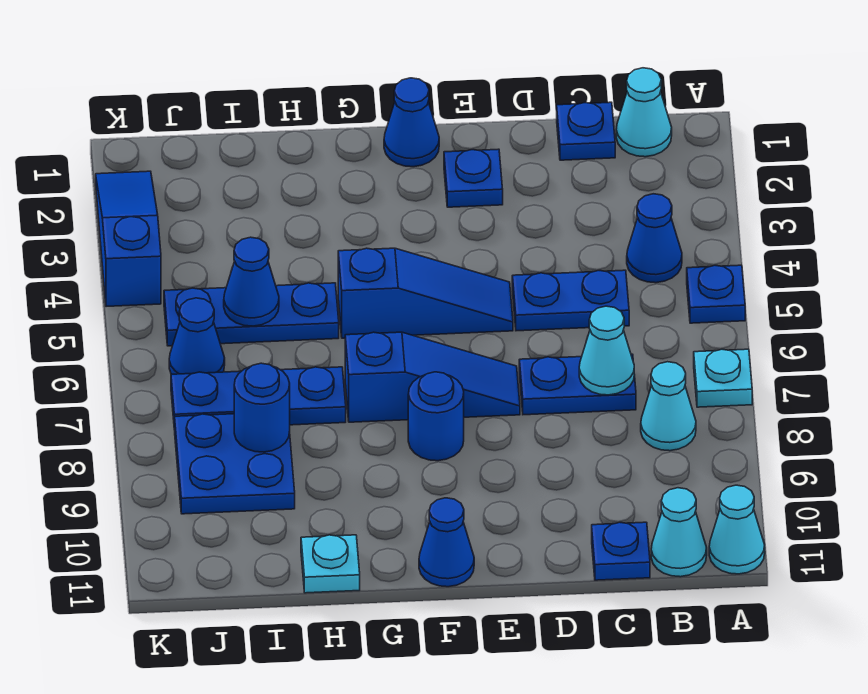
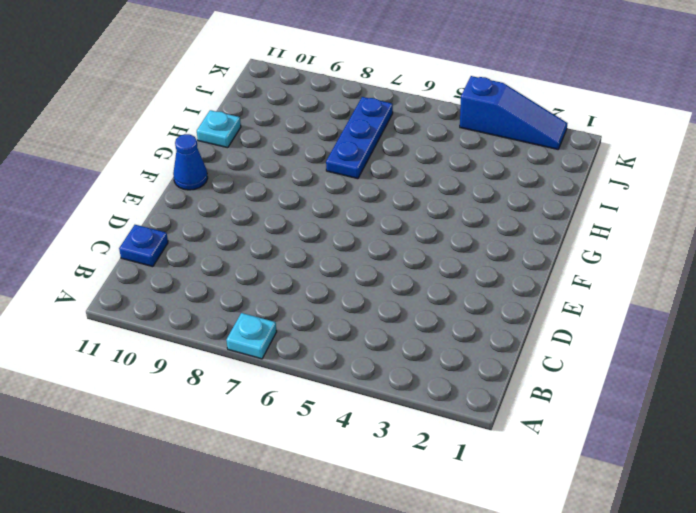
none -> blue 1x1 plate [687,265,745,323]
none -> cyan 1x1 cone [709,485,765,574]
none -> cyan 1x1 cone [616,68,672,157]

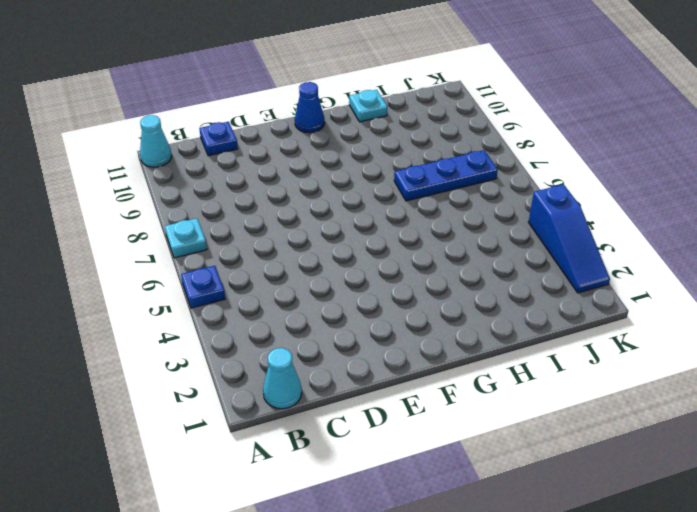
none -> blue 1x1 cone [627,194,682,283]
none -> cyan 1x1 cone [641,362,696,451]
none -> cyan 1x1 cone [651,488,707,577]

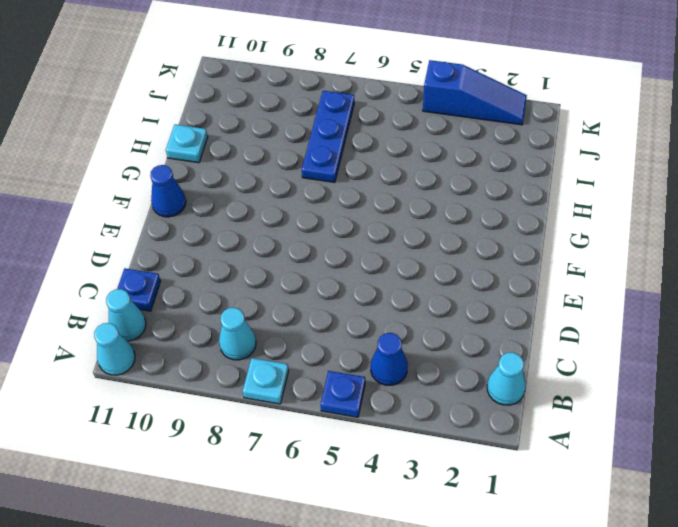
none -> blue 1x1 plate [557,102,615,160]
none -> blue 1x2 plate [512,270,629,331]
none -> blue 1x2 plate [519,354,636,415]

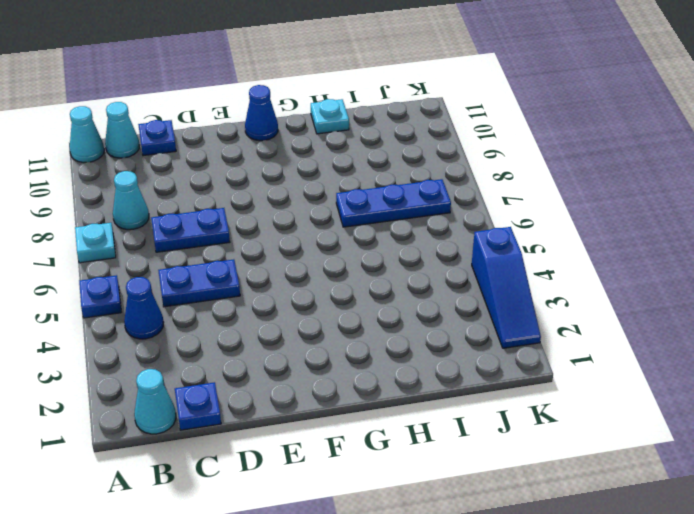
none -> blue 1x1 plate [444,149,503,207]
none -> blue 1x3 slope [338,248,513,338]
none -> blue 1x3 slope [345,332,520,422]

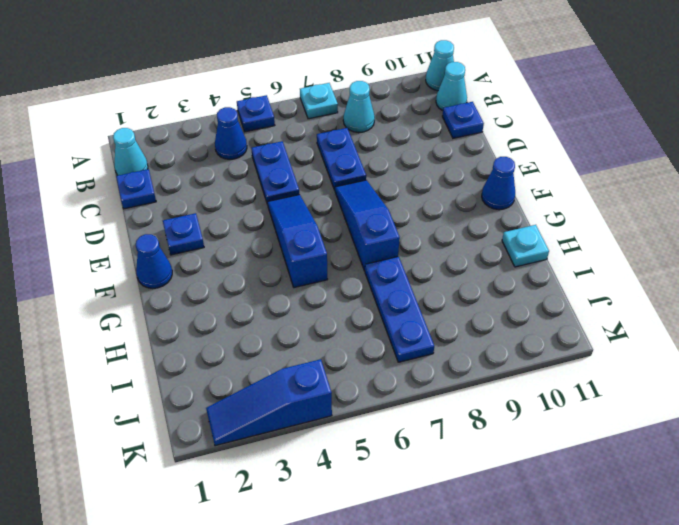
none -> blue 1x1 round brick [408,372,464,461]
none -> blue 1x3 plate [164,283,339,346]
none -> blue 2x2 plate [175,414,295,514]

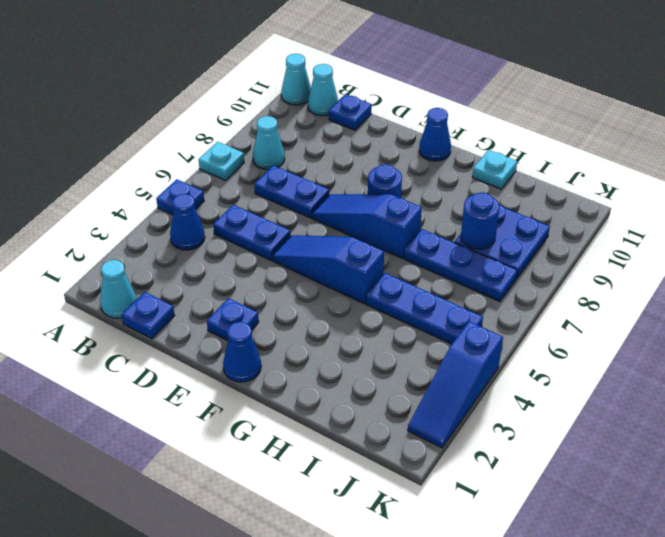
none -> blue 1x1 cone [169,298,225,374]
none -> cyan 1x1 cone [579,306,634,395]
none -> blue 1x1 cone [224,237,279,326]

